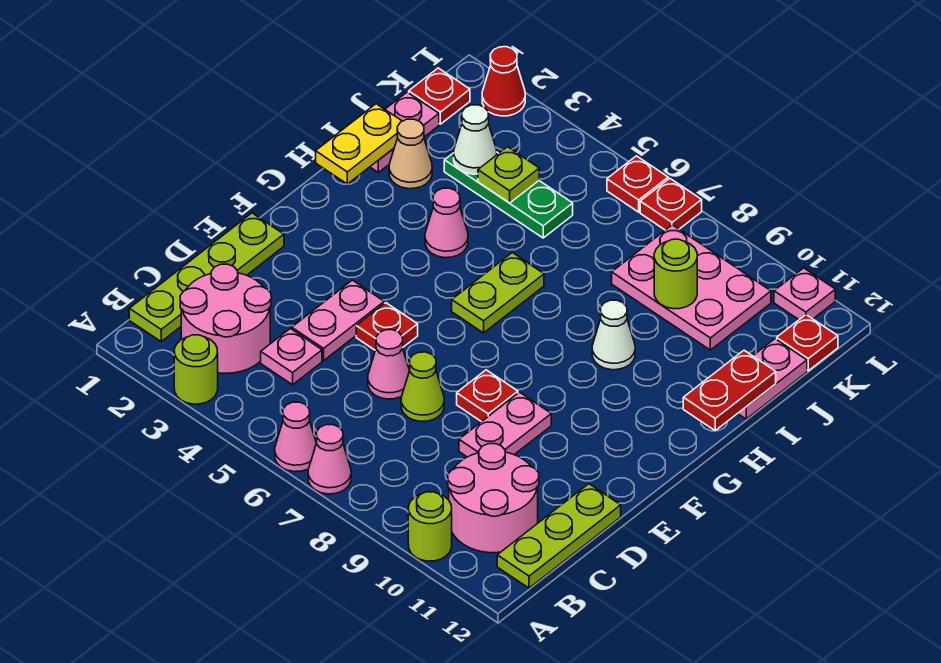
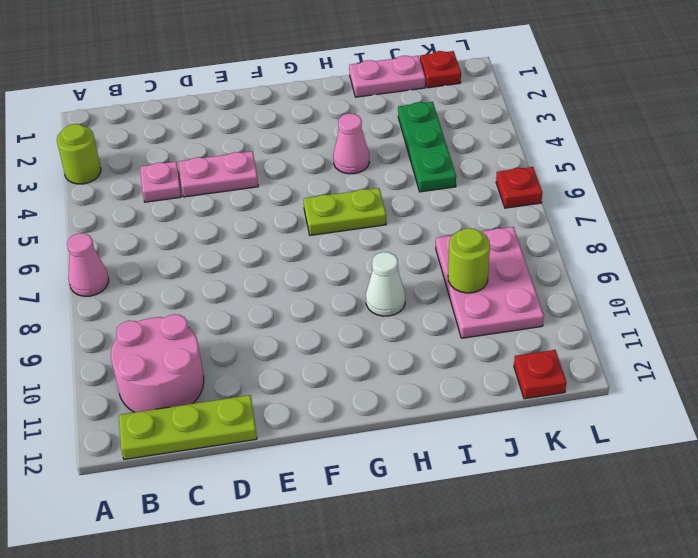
none -> pink 1x1 cone [275,402,316,472]
none -> lime 1x1 round brick [408,492,452,561]
none -> lime 1x4 plate [129,213,284,342]
none -> pink 2x2 round brick [180,264,271,373]

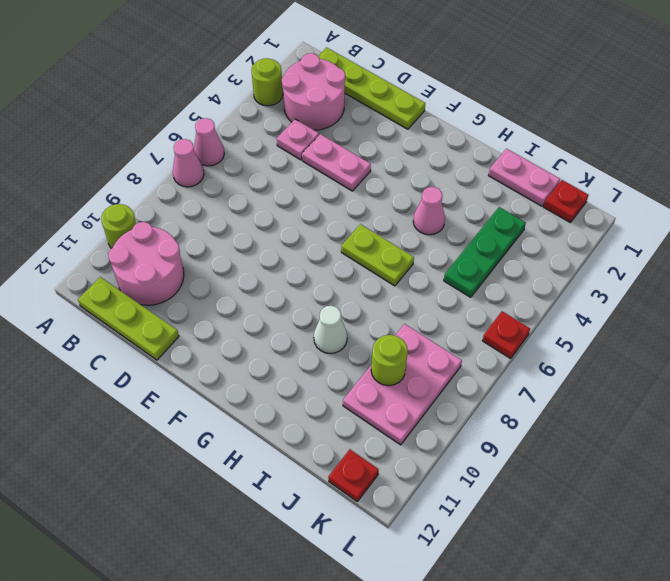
none -> pink 1x1 cone [368,330,410,399]
none -> lime 1x1 cone [401,352,444,421]
none -> pink 1x2 plate [459,392,551,457]
none -> red 1x1 plate [356,303,418,350]

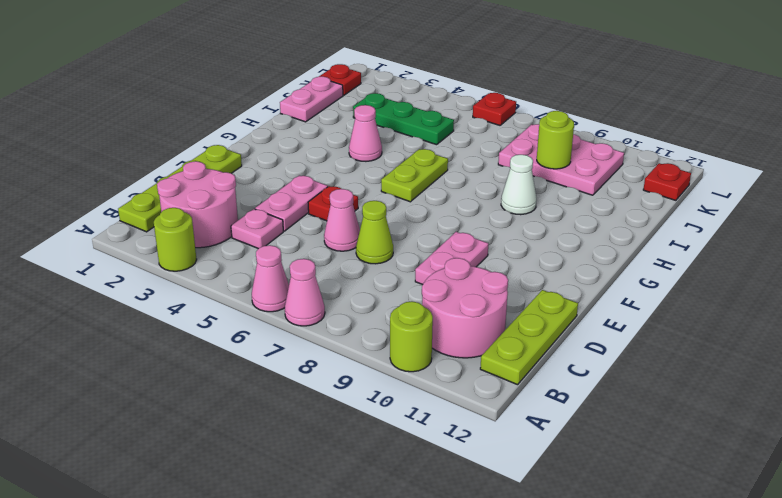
none -> red 1x1 plate [457,370,518,422]
none -> tan 1x1 cone [389,119,432,189]
none -> pink 1x2 plate [738,339,807,419]
none -> red 1x1 cone [482,47,525,116]

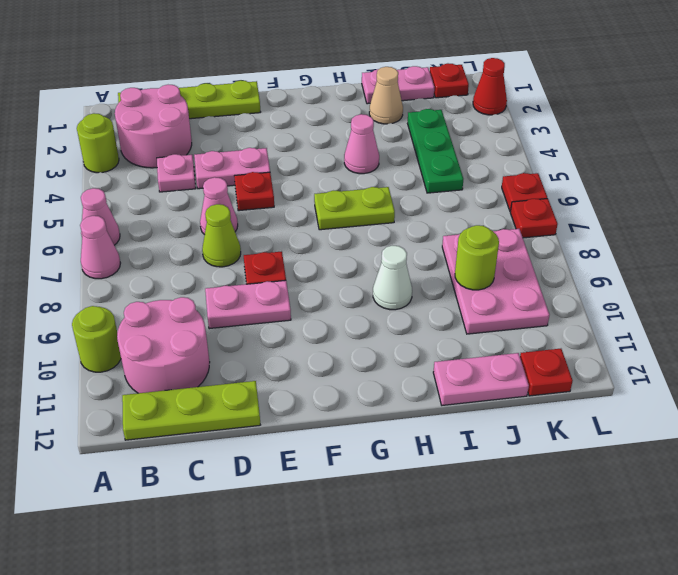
none -> pink 1x1 plate [774,268,835,320]
none -> yellow 1x2 plate [316,104,402,184]
none -> red 1x2 plate [683,350,776,431]
none -> white 1x1 cone [454,105,497,174]

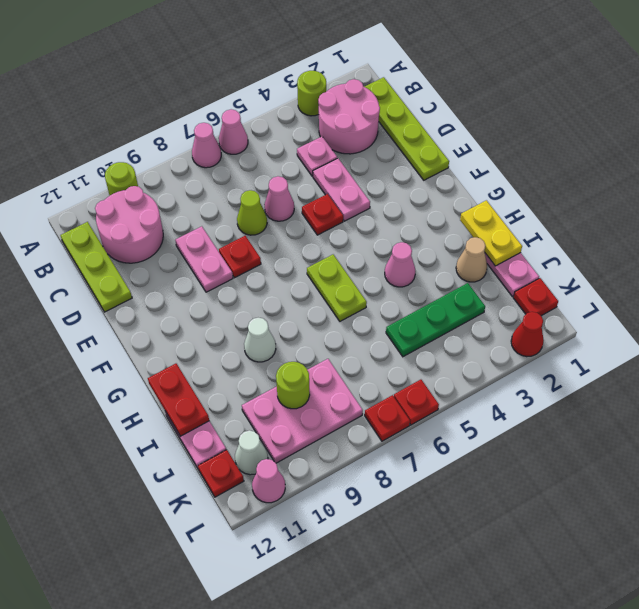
white 1x1 cone [235,430,268,475] -> white 1x1 cone moved to [454,105,497,174]
pink 1x1 cone [252,459,285,503] -> pink 1x1 plate [774,268,835,320]
none -> lime 1x1 plate [478,147,539,203]

